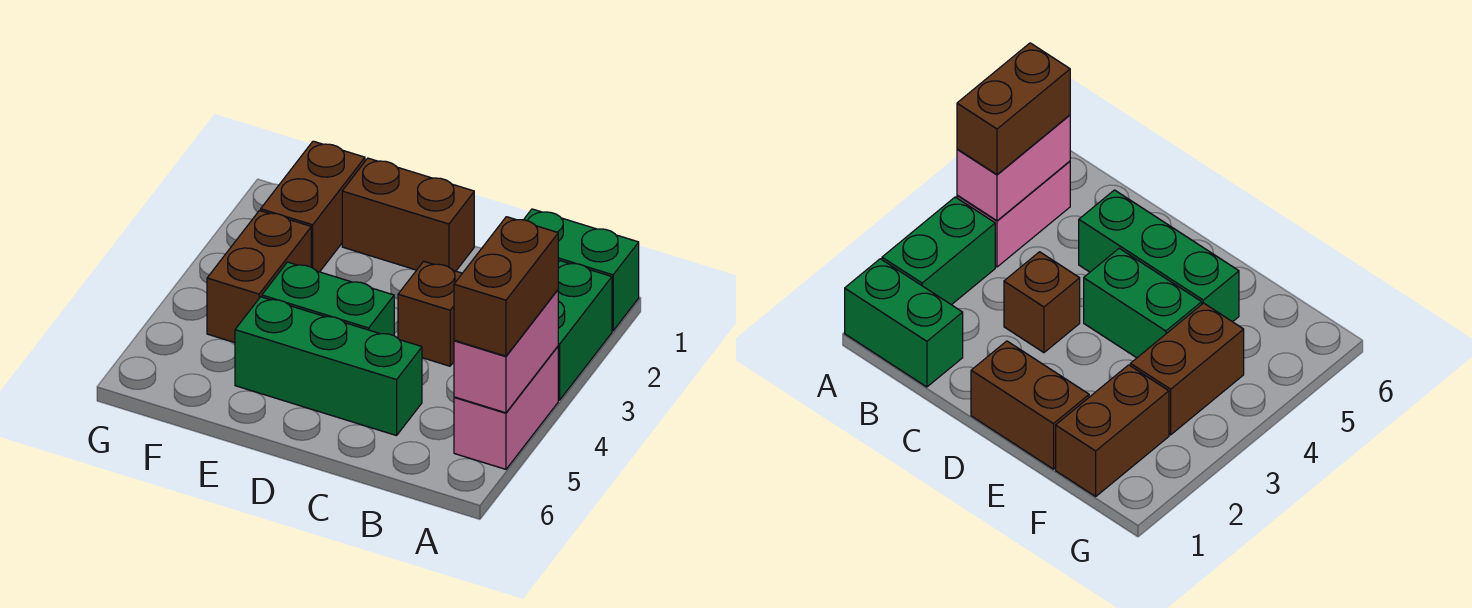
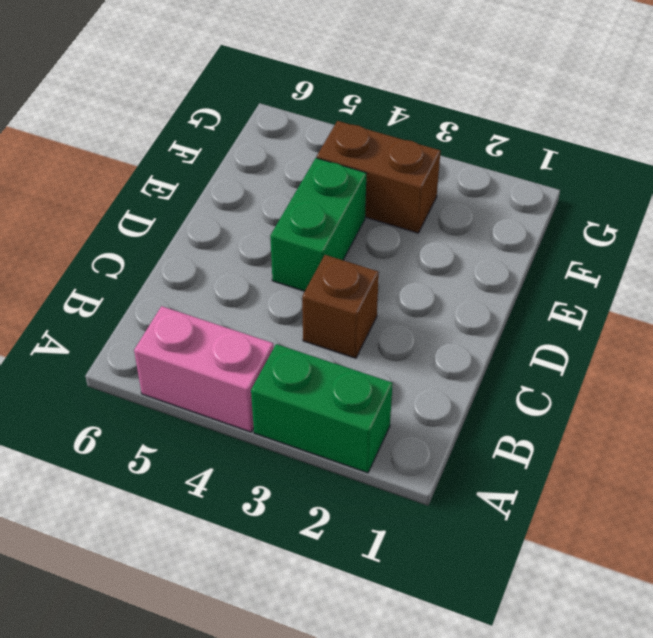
none -> green 1x2 brick [524,209,639,331]
none -> green 1x3 brick [235,297,422,436]

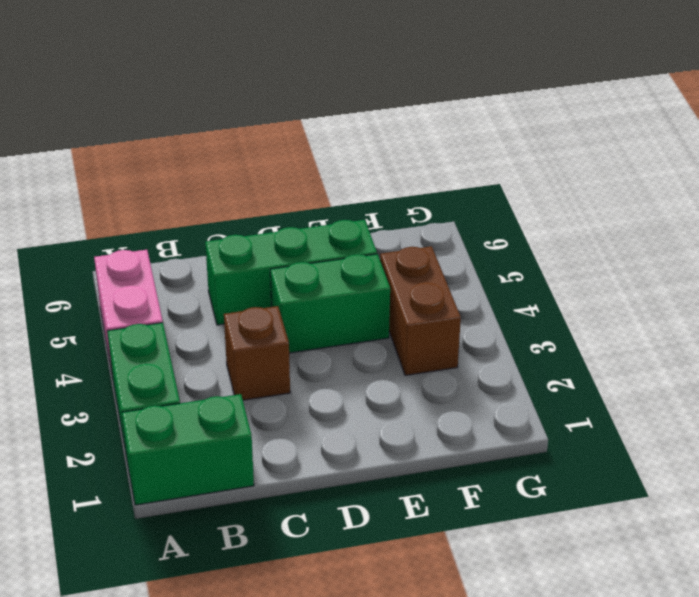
none -> brown 1x2 brick [342,158,474,271]
none -> brown 1x2 brick [261,141,365,272]

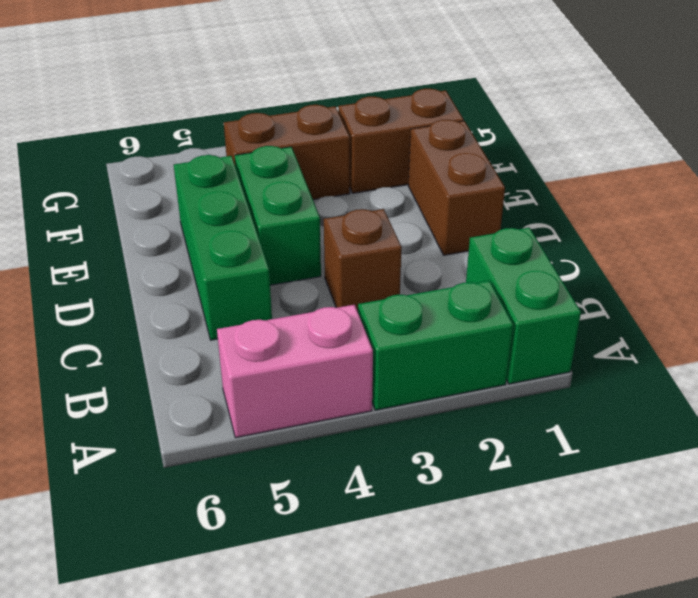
none -> pink 1x2 brick [454,290,558,413]
none -> brown 1x2 brick [454,217,558,356]

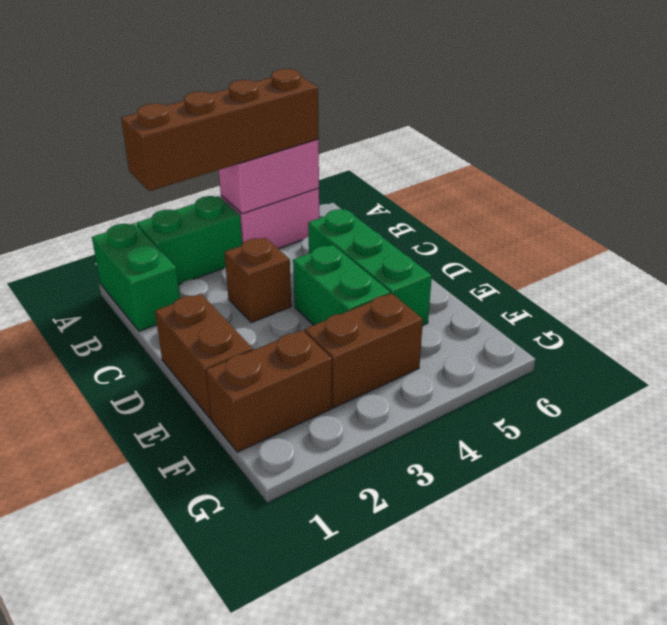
brown 1x4 brick [121,69,319,191] -> brown 1x2 brick [454,217,558,356]

